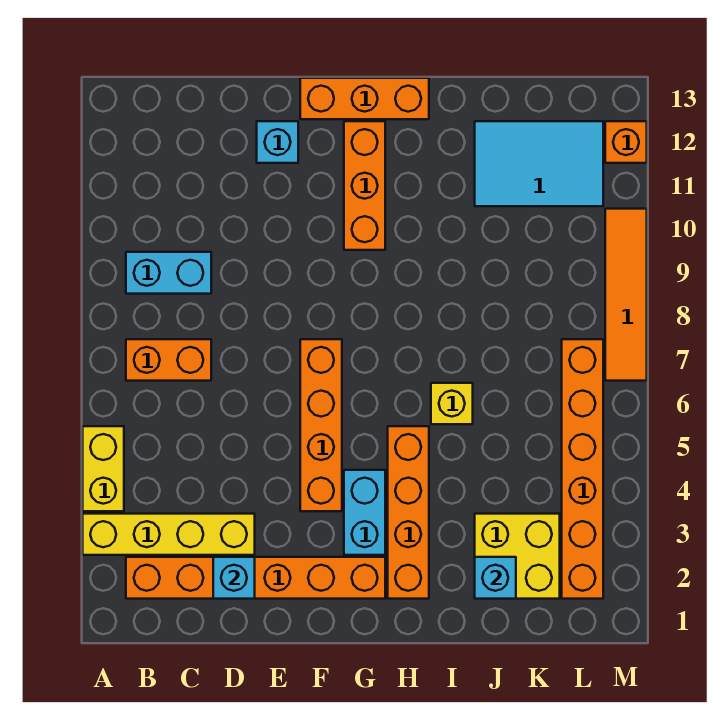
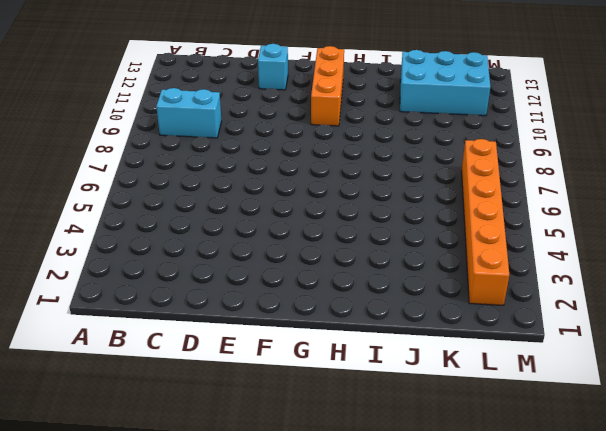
cyan 2x3 brick [400,50,490,116] -> cyan 2x3 tile [475,121,603,206]
none -> yellow 1x4 brick [83,514,255,555]
none -> yellow 1x2 brick [83,426,124,511]
none -> orange 1x6 brick [126,557,385,599]

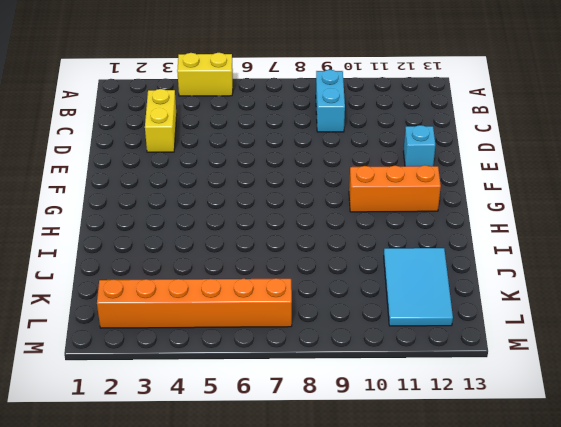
yellow 1x2 brick [145,89,177,152] -> yellow 1x4 brick [83,514,255,555]
none -> orange 1x6 brick [126,557,385,599]
none -> orange 1x2 brick [126,339,211,381]
none -> orange 1x4 brick [300,339,342,511]

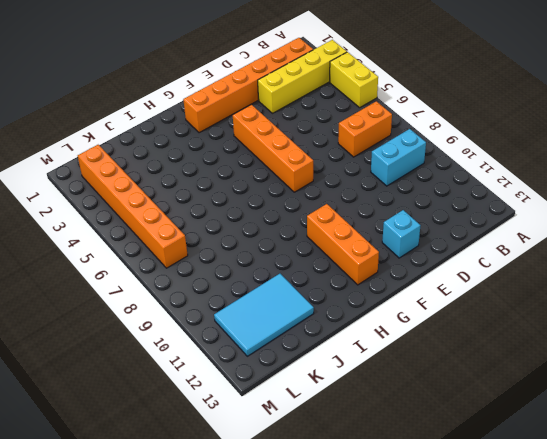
none -> orange 1x3 brick [300,78,429,119]
none -> cyan 1x2 brick [344,470,385,555]
none -> orange 1x4 brick [388,426,429,599]

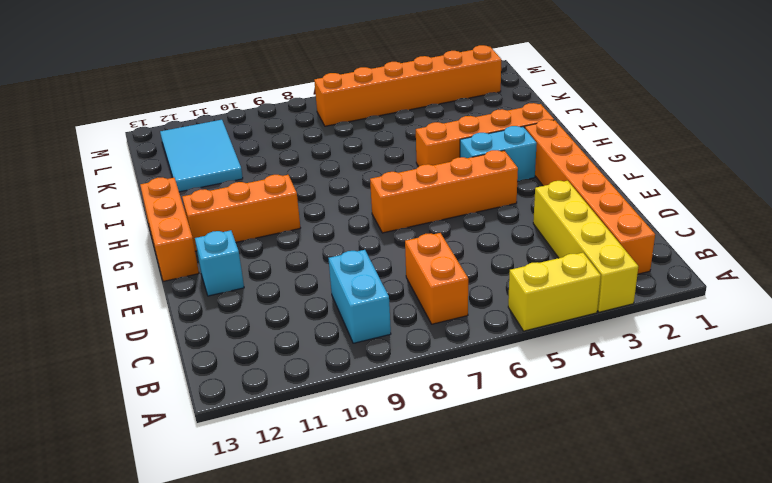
none -> yellow 1x1 brick [431,383,473,424]
none -> yellow 2x2 brick [475,514,560,599]
none -> orange 1x4 tile [605,209,647,381]

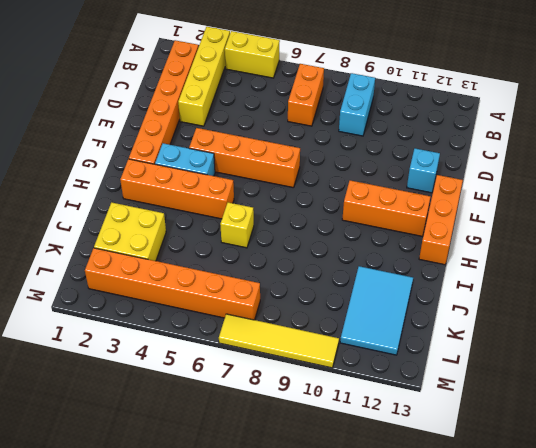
yellow 1x4 tile [219,314,339,368] -> orange 1x4 tile [605,209,647,381]
none -> orange 1x1 brick [605,121,647,163]
none -> cyan 1x1 brick [213,557,255,599]
none -> cyan 1x1 brick [475,557,516,599]

